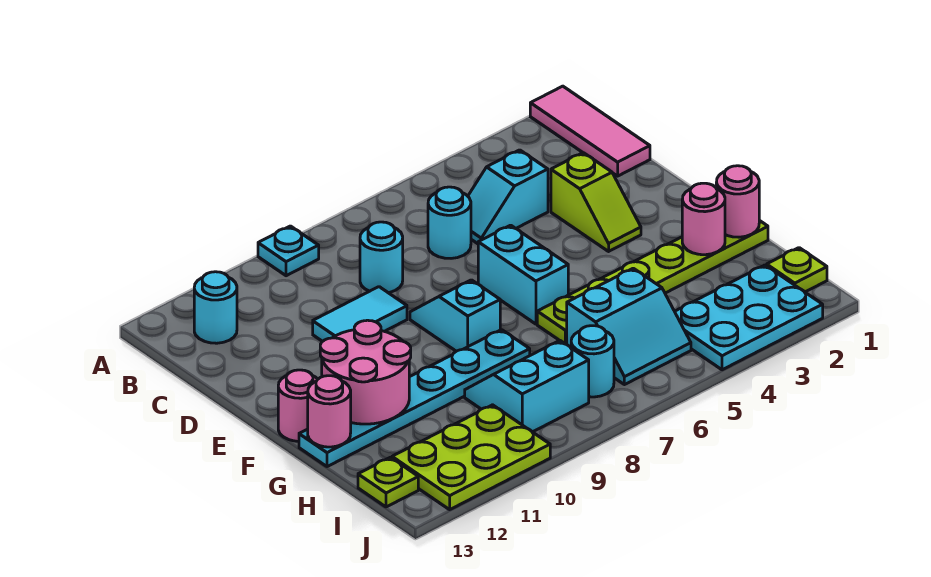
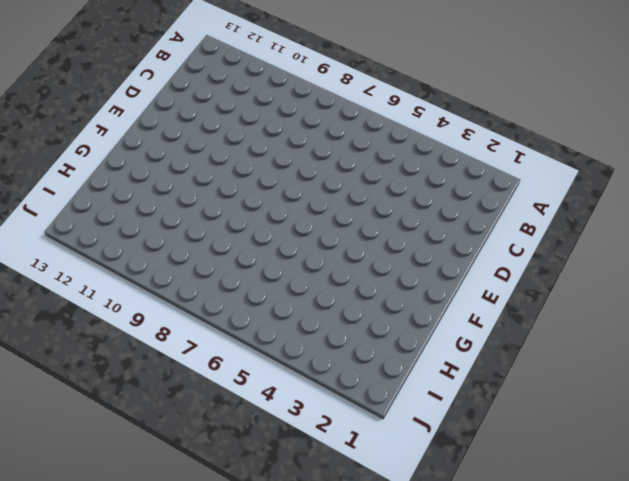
none -> pink 1x3 tile [530,86,650,176]
none -> cyan 1x1 plate [258,226,319,276]
none -> cyan 1x1 round brick [194,272,237,343]

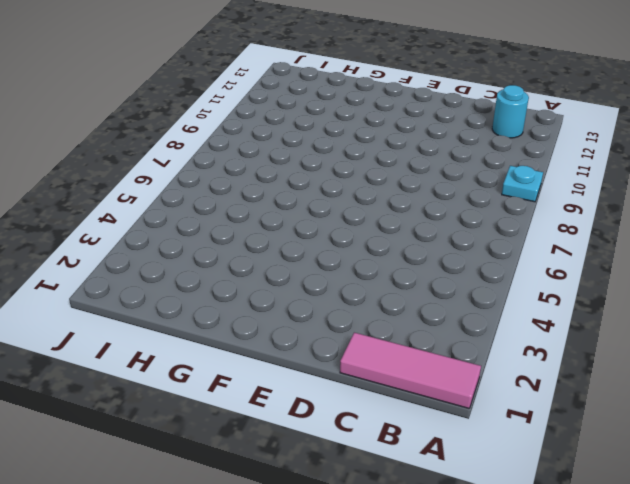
none -> cyan 1x2 slope [468,150,548,244]
none -> cyan 1x1 round brick [428,187,471,258]
none -> cyan 1x1 round brick [360,222,403,293]

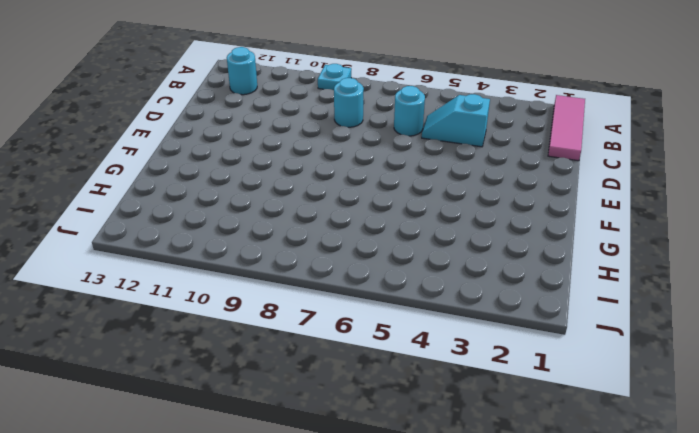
none -> lime 1x2 slope [551,153,641,251]
none -> cyan 1x2 tile [313,287,407,342]
none -> cyan 1x2 brick [478,225,568,324]

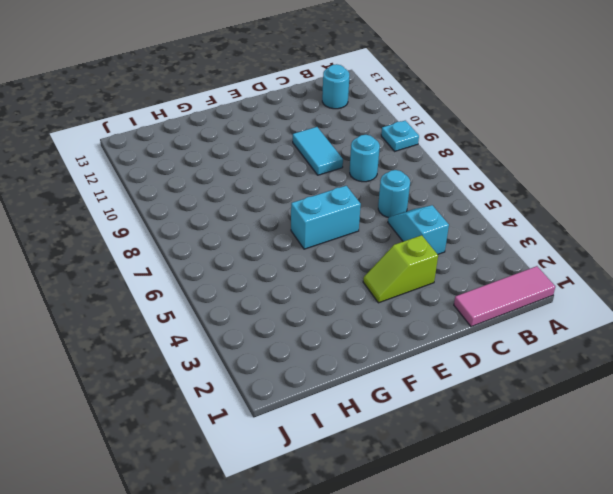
none -> cyan 1x2 slope [410,280,500,351]
none -> pink 1x1 round brick [278,370,318,441]
none -> lime 1x6 plate [537,220,768,344]

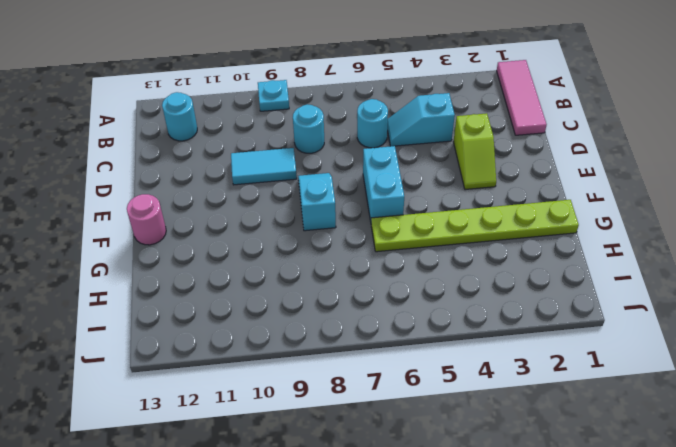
none -> cyan 1x6 plate [299,330,530,467]
none -> cyan 2x2 slope [567,268,691,385]
none -> cyan 2x2 slope [465,340,589,432]

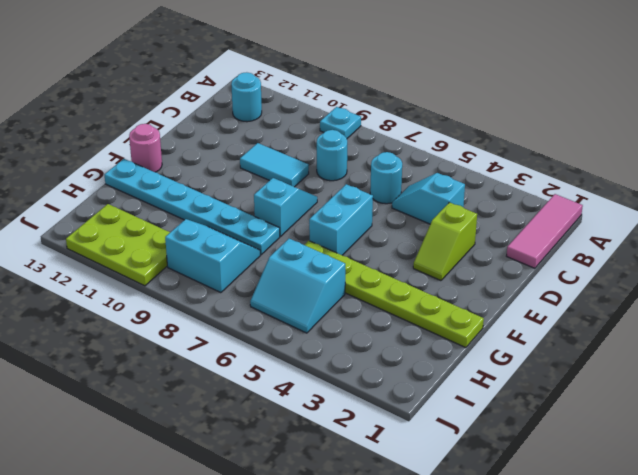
none -> lime 1x1 plate [767,248,827,292]
none -> cyan 2x3 plate [675,265,823,370]
none -> cyan 1x1 round brick [571,326,614,397]

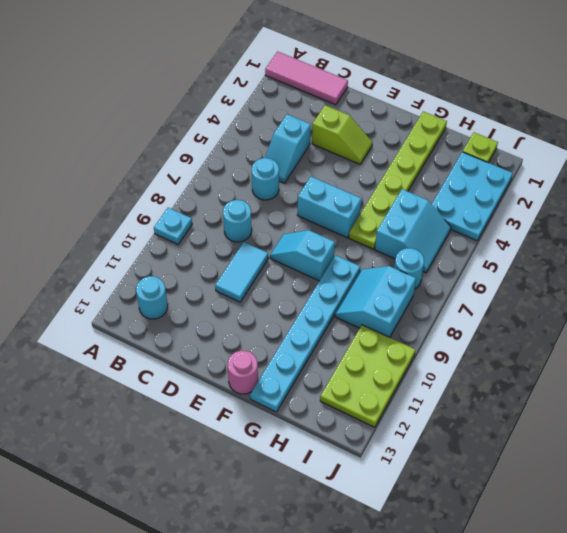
none -> lime 1x1 plate [358,457,418,507]
none -> pink 2x2 round brick [320,320,411,424]
none -> pink 1x1 round brick [716,166,759,237]

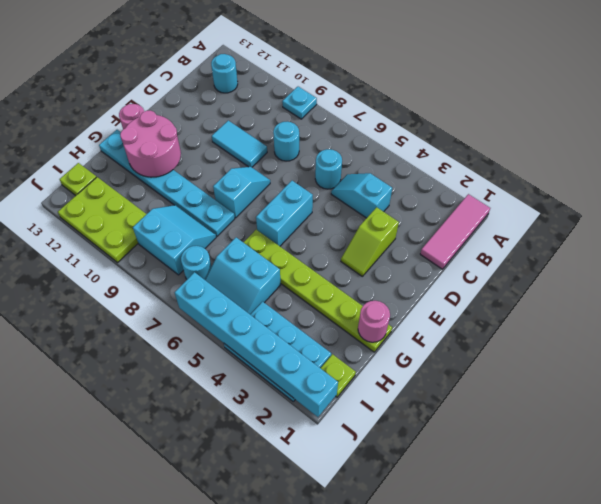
cyan 1x6 brick [175,272,338,417] -> none
none -> pink 1x1 round brick [682,183,725,255]
none -> pink 1x1 round brick [308,376,351,447]

